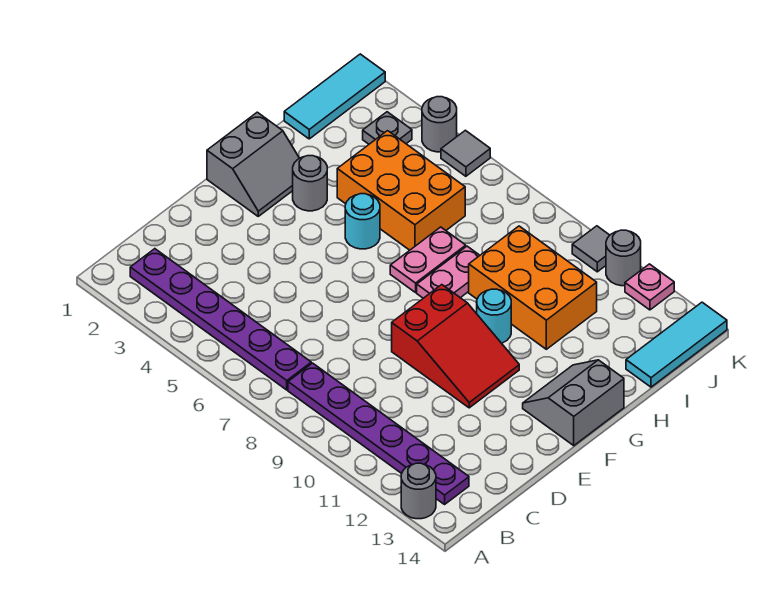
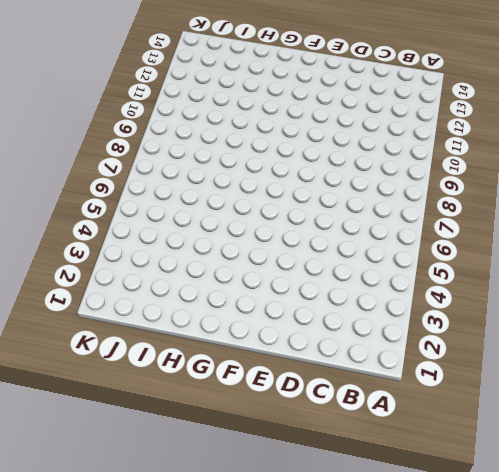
none -> grey 1x1 round brick [401,463,436,519]
none -> purple 1x6 plate [130,249,311,390]
none -> purple 1x6 plate [288,363,469,504]

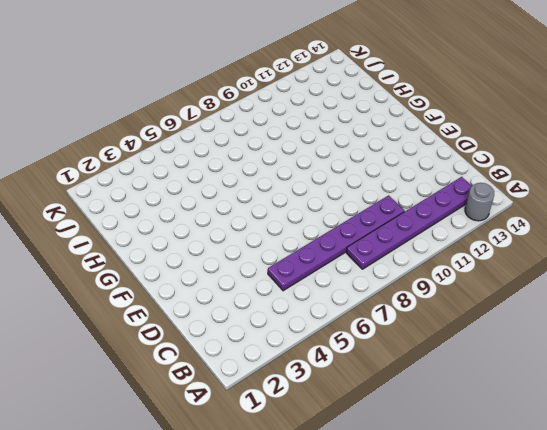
purple 1x6 plate [268,195,405,291] -> purple 1x6 plate moved to [130,249,311,390]
none -> red 2x3 slope [392,285,519,408]
none -> grey 2x2 slope [207,112,299,216]
none -> grey 2x2 slope [523,360,624,446]

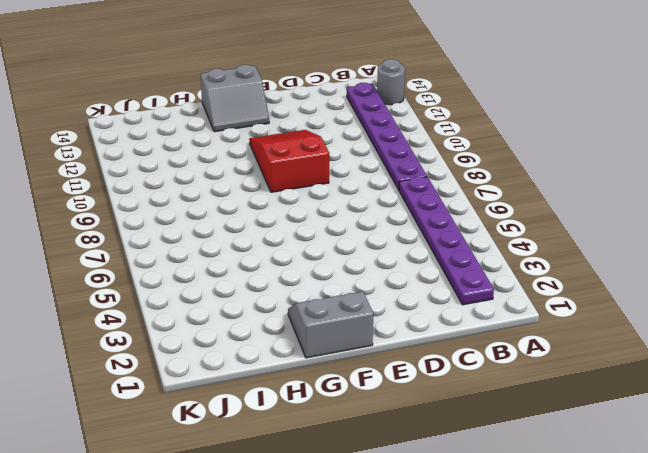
none -> grey 1x1 round brick [293,156,327,211]
none -> cyan 1x1 round brick [345,194,380,249]
none -> pink 1x2 plate [390,227,466,292]

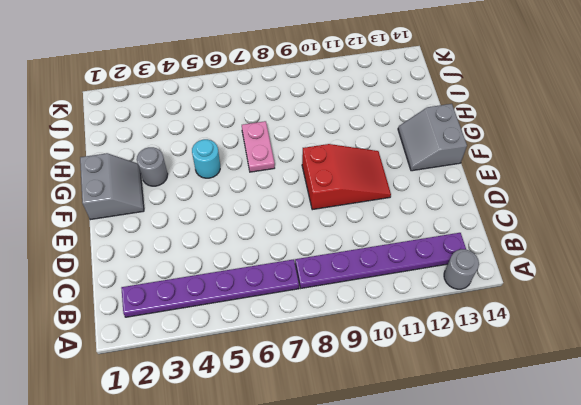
none -> pink 1x2 plate [417,246,480,298]
none -> cyan 1x1 round brick [477,289,511,343]
none -> orange 2x3 brick [337,131,465,250]

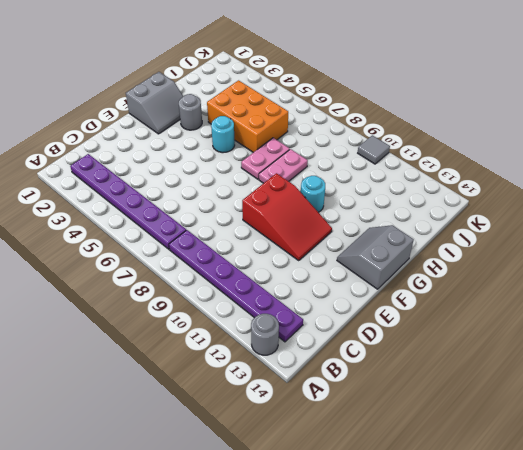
none -> orange 2x3 brick [469,226,597,349]
none -> cyan 1x3 tile [284,54,385,139]
none -> cyan 1x3 tile [626,302,727,387]

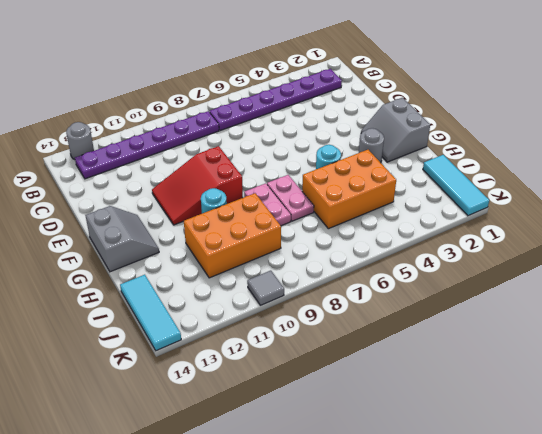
none -> grey 1x1 plate [363,112,412,144]
none -> grey 1x1 round brick [422,97,457,152]
none -> grey 1x1 tile [441,130,490,176]

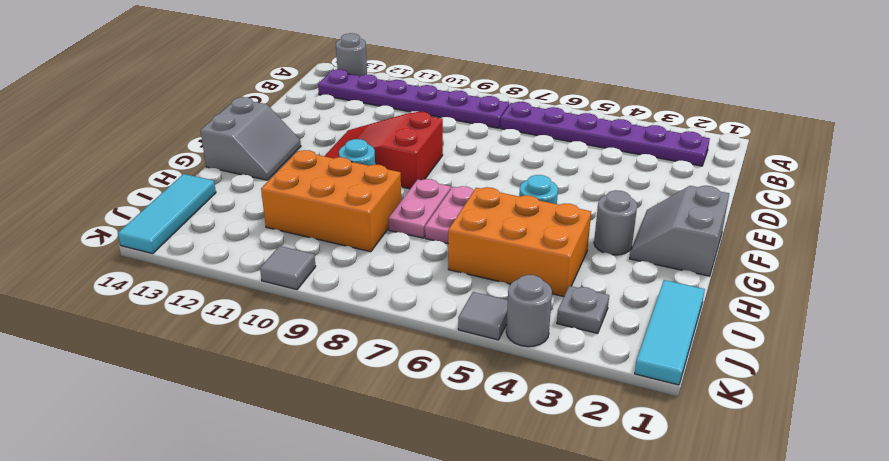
none -> grey 1x1 round brick [606,230,641,286]
none -> pink 1x1 plate [625,264,674,310]

